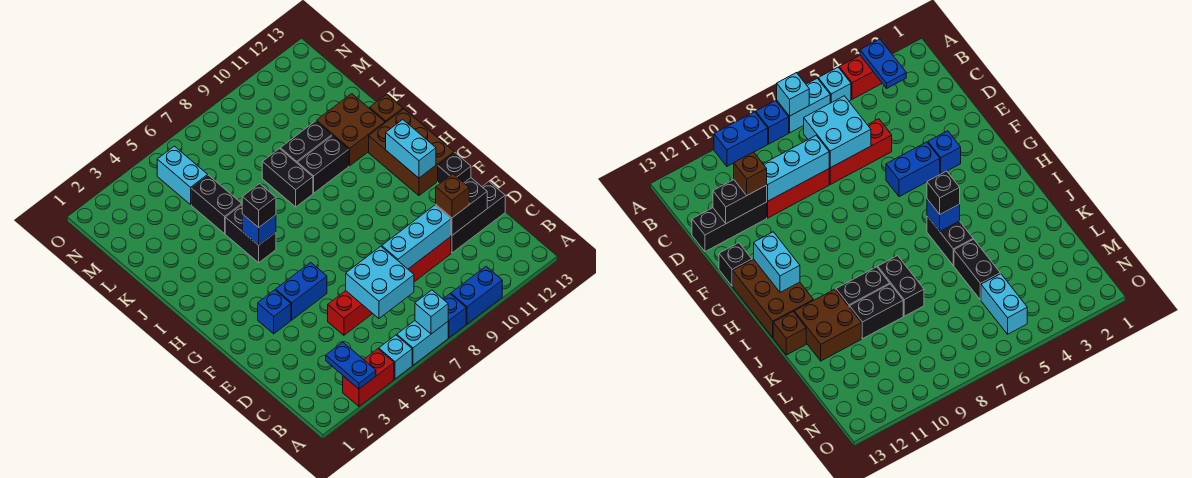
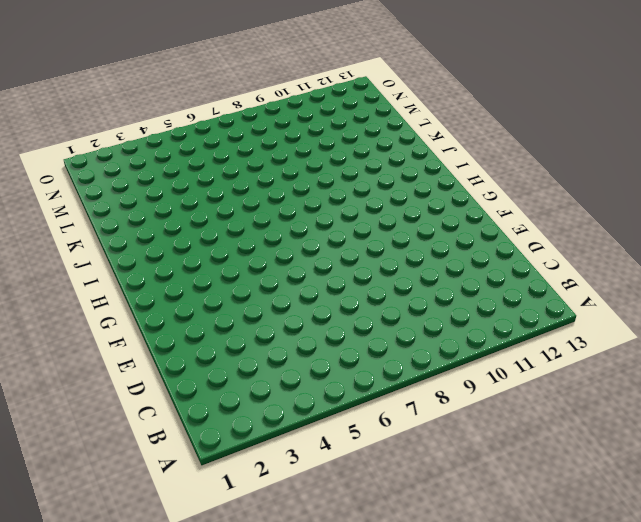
none -> red 1x2 brick [343,349,394,406]
none -> cyan 1x1 brick [379,335,412,379]
none -> cyan 1x2 brick [397,321,448,365]

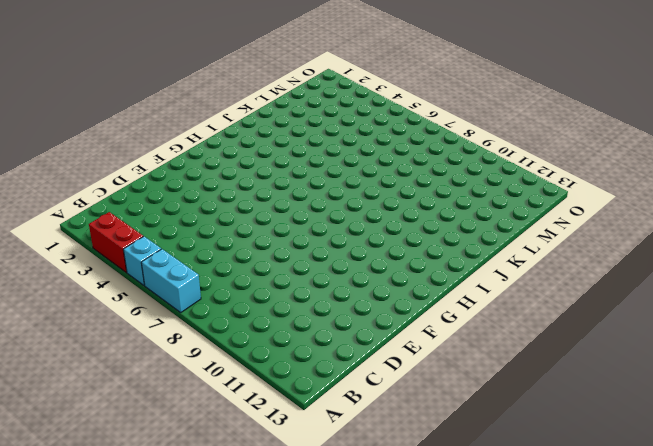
none -> blue 1x1 brick [443,294,466,338]
none -> blue 1x2 brick [451,267,502,324]
none -> red 1x3 brick [328,291,373,335]

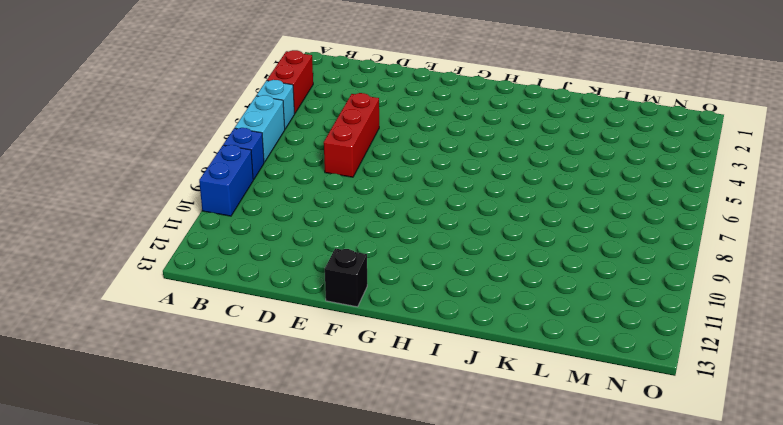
none -> red 1x3 brick [408,237,451,282]
none -> black 1x3 brick [451,182,505,253]
none -> blue 1x1 brick [258,290,291,334]

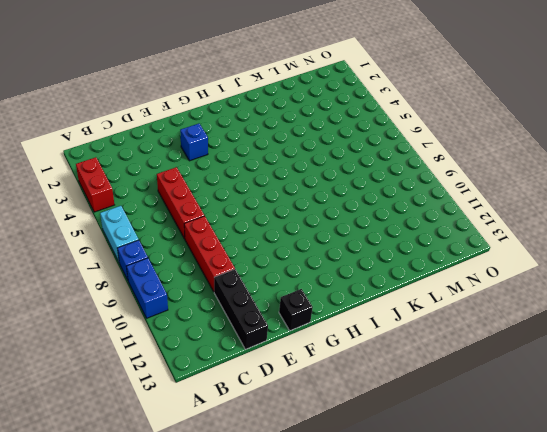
none -> cyan 1x1 brick [379,335,412,379]
none -> blue 1x2 brick [276,262,327,320]
none -> brown 2x3 brick [369,109,454,196]

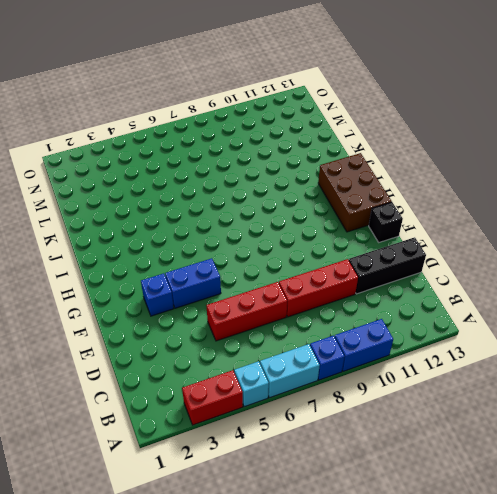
none -> black 1x2 brick [225,205,276,263]
none -> black 1x2 brick [262,149,313,207]
none -> black 1x2 brick [297,136,349,193]

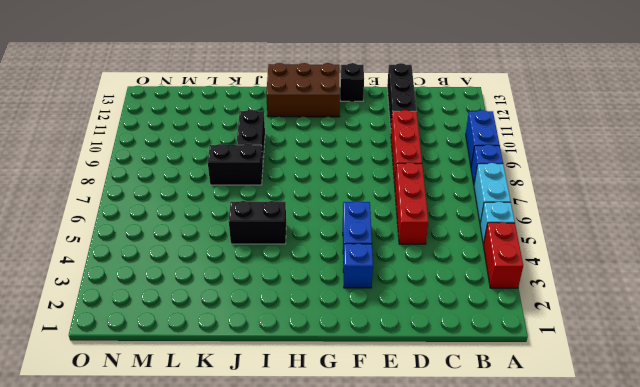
none -> brown 2x2 brick [316,94,385,166]
none -> brown 1x1 brick [370,94,403,123]
none -> black 1x2 brick [191,175,242,234]

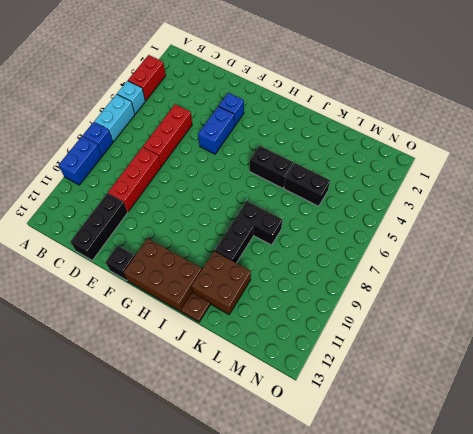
brown 1x1 plate [181,293,210,322] -> brown 1x1 brick [370,94,403,123]
none -> black 1x2 brick [280,121,332,163]
none -> cyan 1x2 brick [157,146,208,205]
none -> blue 1x2 plate [326,342,376,389]

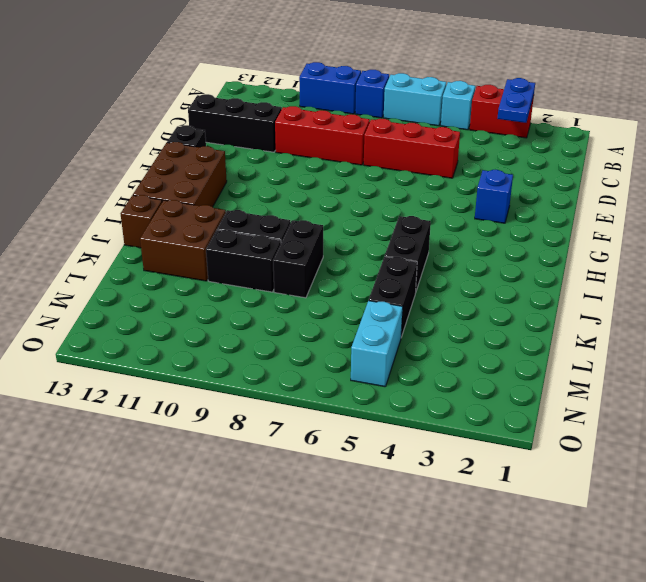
none -> blue 1x2 brick [276,262,327,320]
none -> cyan 1x1 brick [415,290,448,334]
none -> cyan 2x2 brick [346,246,414,318]

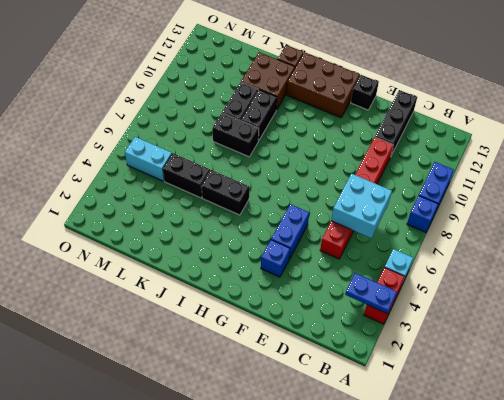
none -> cyan 1x2 brick [397,321,448,365]
none -> cyan 1x1 brick [415,290,448,334]
none -> cyan 1x3 brick [382,205,451,269]

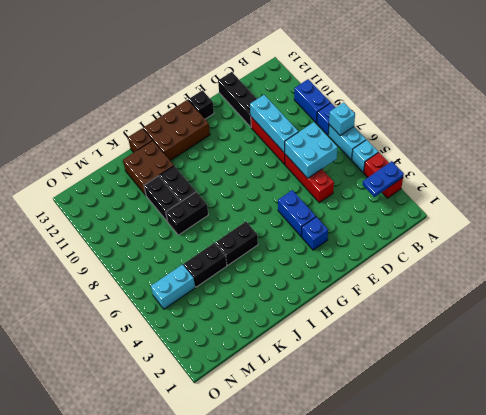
none -> black 1x2 brick [436,178,487,235]
none -> cyan 1x2 brick [386,120,436,178]
none -> blue 1x1 brick [242,214,276,245]

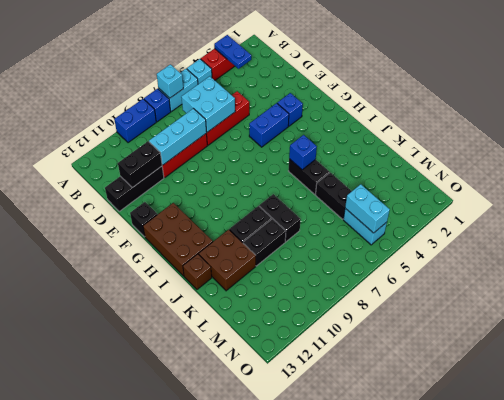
cyan 1x2 brick [345,184,390,233] -> cyan 1x2 brick moved to [386,120,436,178]
none -> brown 1x1 brick [436,174,469,218]
none -> black 1x1 brick [242,184,276,228]

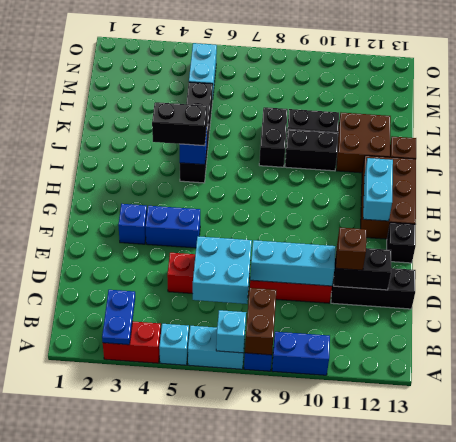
brown 1x2 brick [245,288,276,355] -> none
black 1x2 brick [152,102,207,146] -> black 1x1 brick [242,184,276,228]

